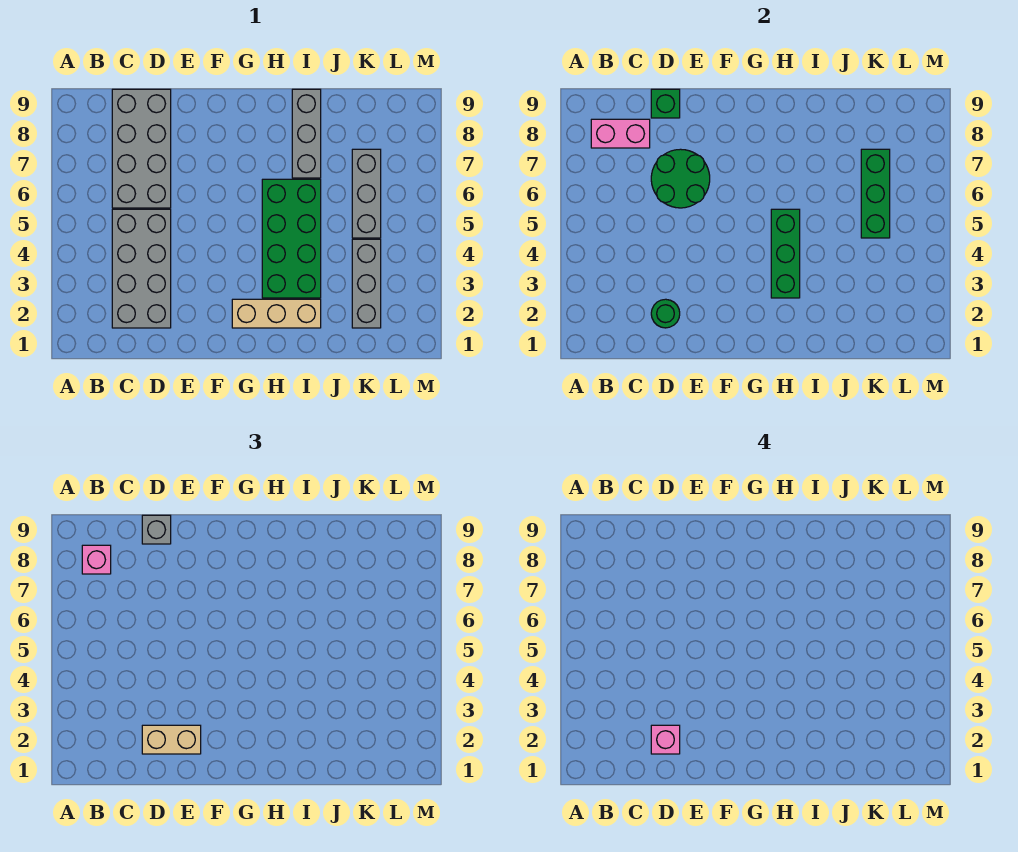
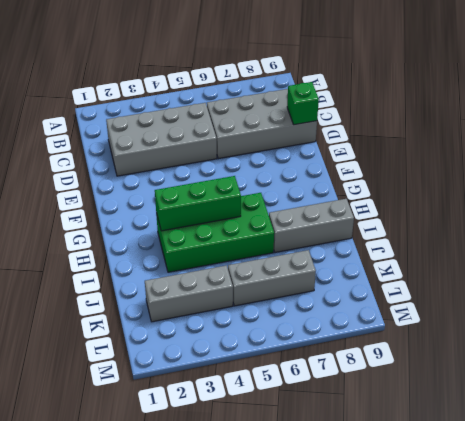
none -> tan 1x3 brick [232,299,321,328]
none -> pink 1x2 brick [591,119,650,148]
none -> green 1x1 round brick [651,299,680,328]

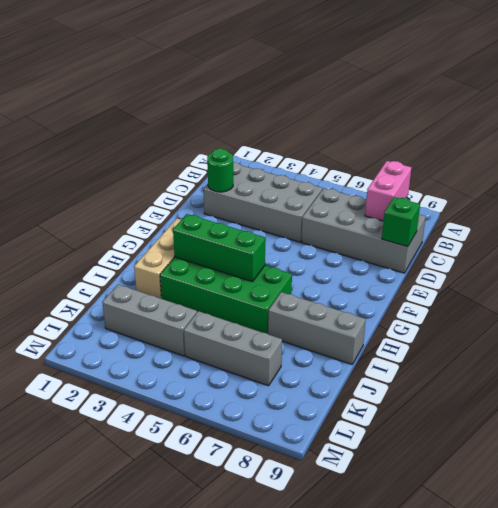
none -> green 2x2 round brick [651,149,710,208]
none -> green 1x3 brick [861,149,890,238]
none -> pink 1x1 brick [82,545,111,574]

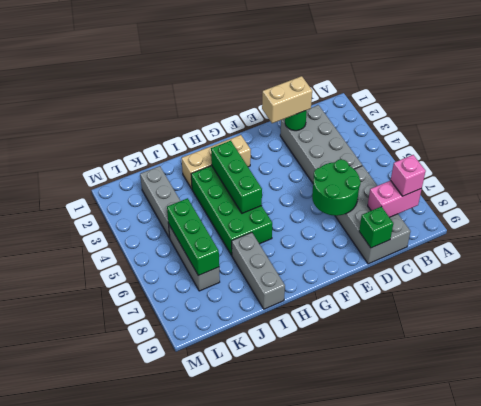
none -> grey 1x1 brick [142,515,171,544]
none -> pink 1x1 brick [651,725,680,754]

